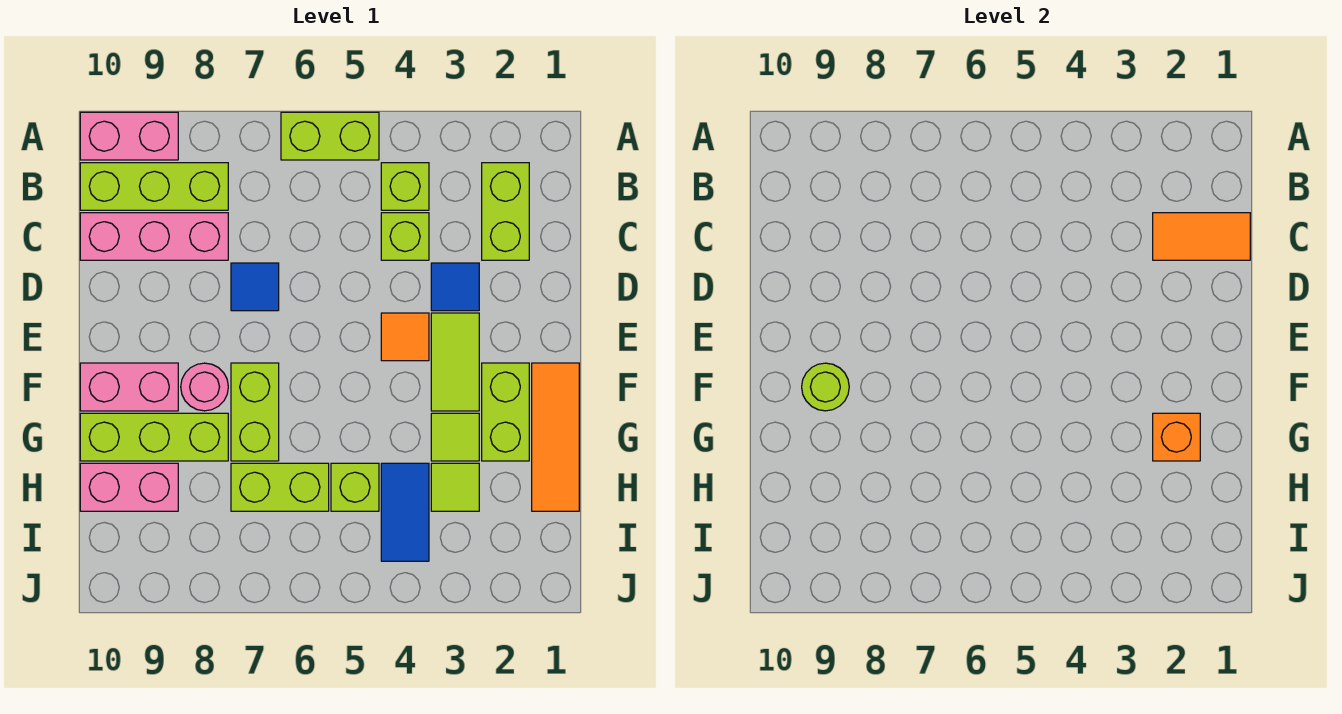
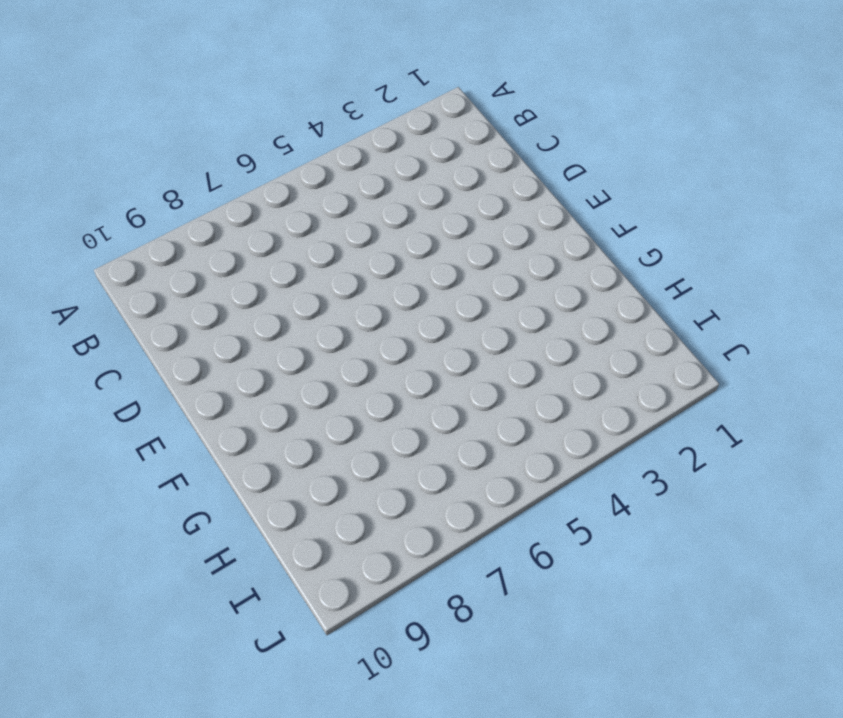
none -> lime 1x2 brick [281,112,379,160]
none -> pink 1x2 brick [80,112,178,160]
none -> lime 1x2 brick [482,163,529,260]

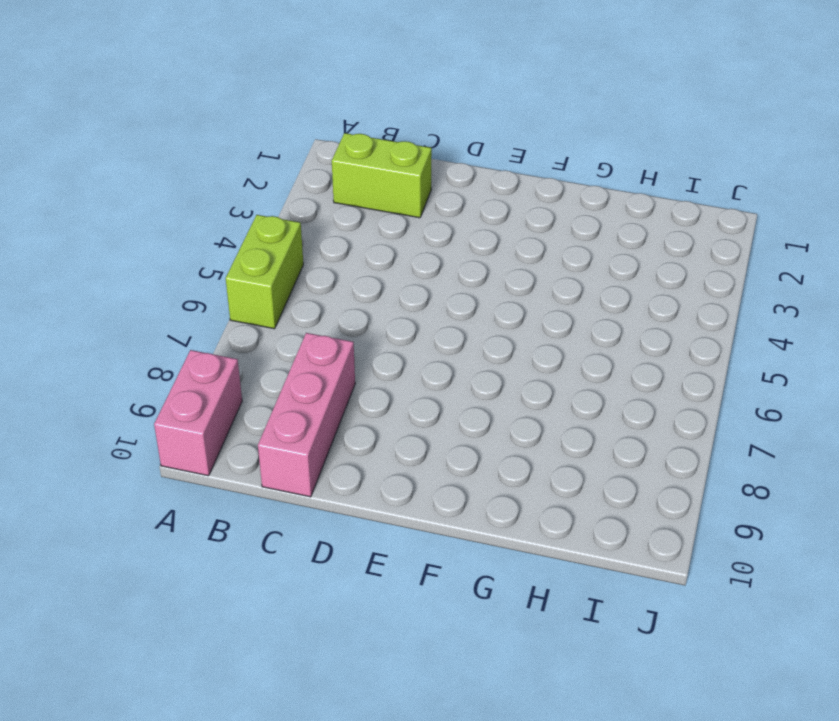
none -> lime 1x1 brick [381,163,429,210]
none -> lime 1x3 brick [80,163,228,210]
none -> lime 1x1 brick [381,213,429,260]

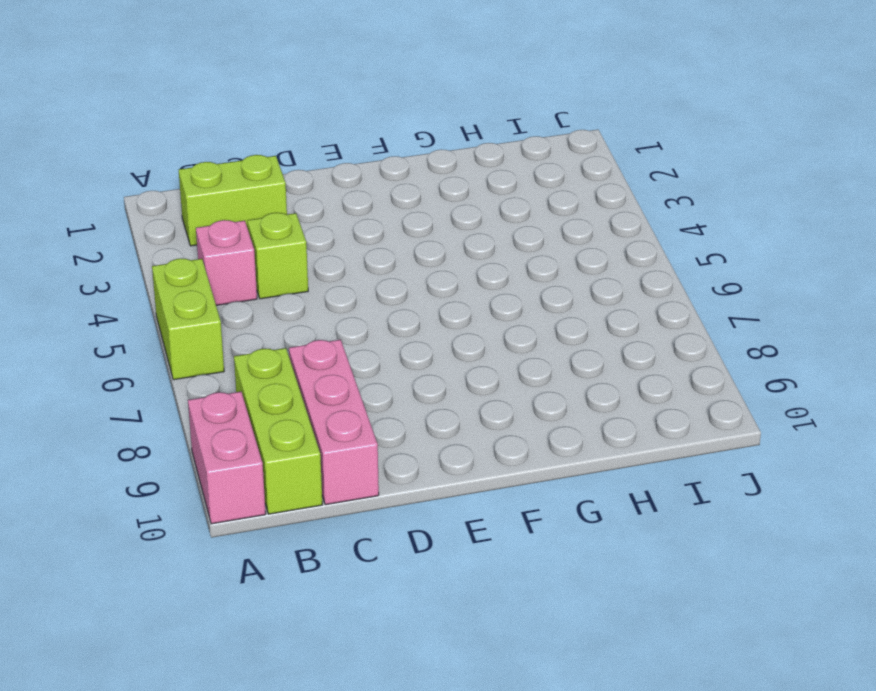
pink 1x1 brick [196,220,257,305] -> lime 1x1 brick [381,163,429,210]
none -> blue 1x1 tile [431,263,479,311]
none -> blue 1x1 tile [231,263,279,311]
none -> lime 1x2 tile [431,313,479,411]

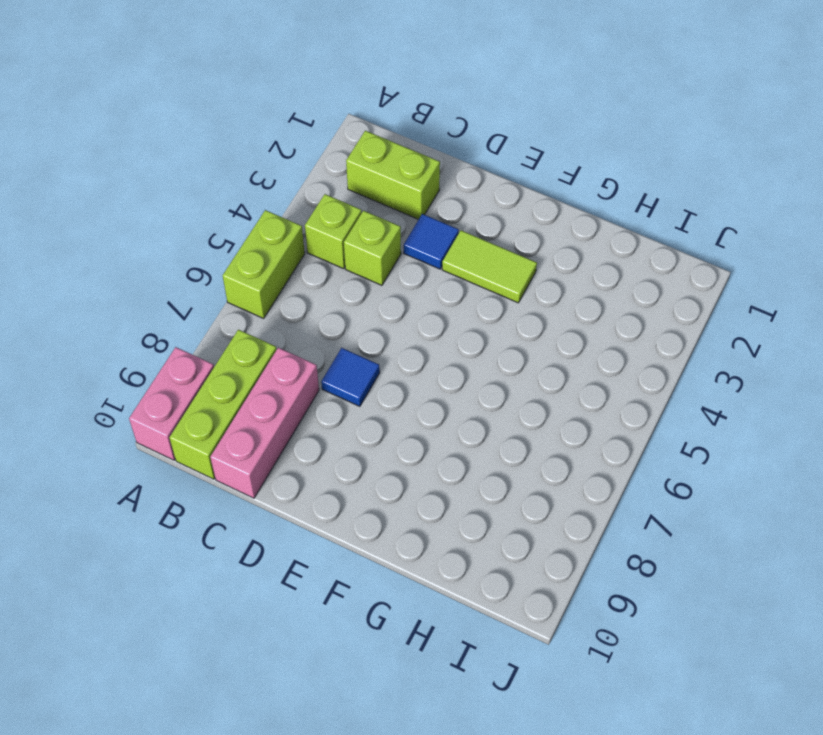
none -> orange 1x1 tile [381,313,429,361]
none -> orange 1x3 tile [532,363,579,511]
none -> lime 1x2 brick [482,363,529,461]

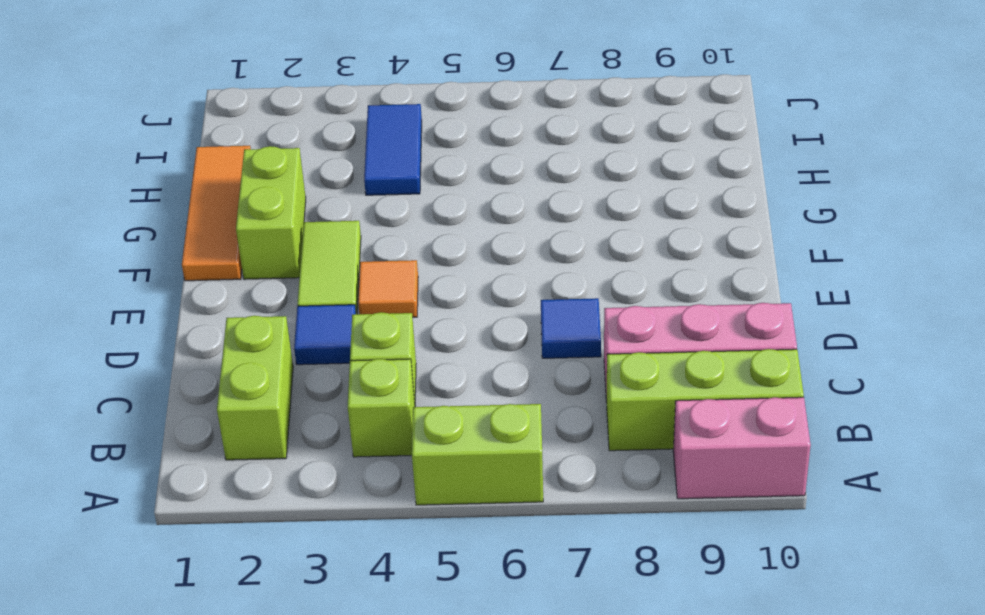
none -> lime 1x2 brick [231,363,279,461]
none -> pink 1x1 round brick [181,363,228,411]
none -> pink 1x2 brick [80,363,178,411]

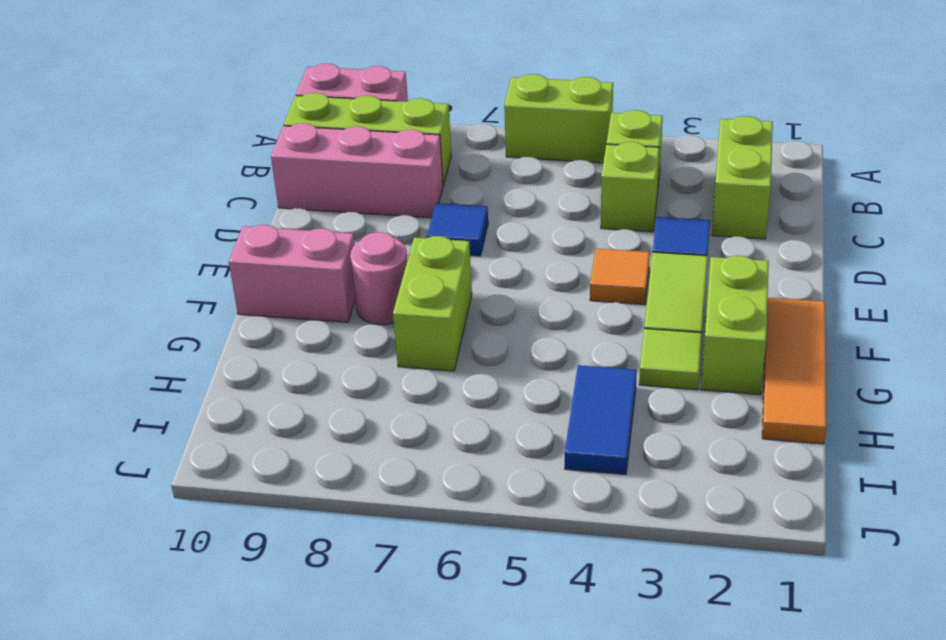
none -> lime 1x3 brick [80,413,228,461]
none -> lime 1x1 tile [431,463,479,511]
none -> lime 1x1 brick [331,463,379,511]

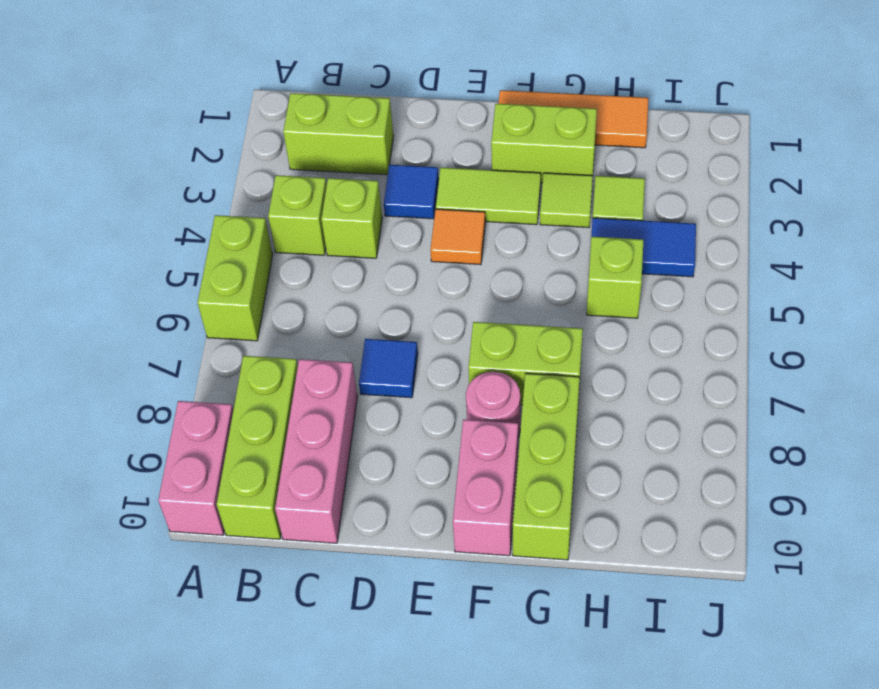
none -> lime 1x2 brick [231,463,329,511]
none -> pink 1x2 brick [80,463,178,511]
none -> orange 1x2 tile [1153,213,1250,260]

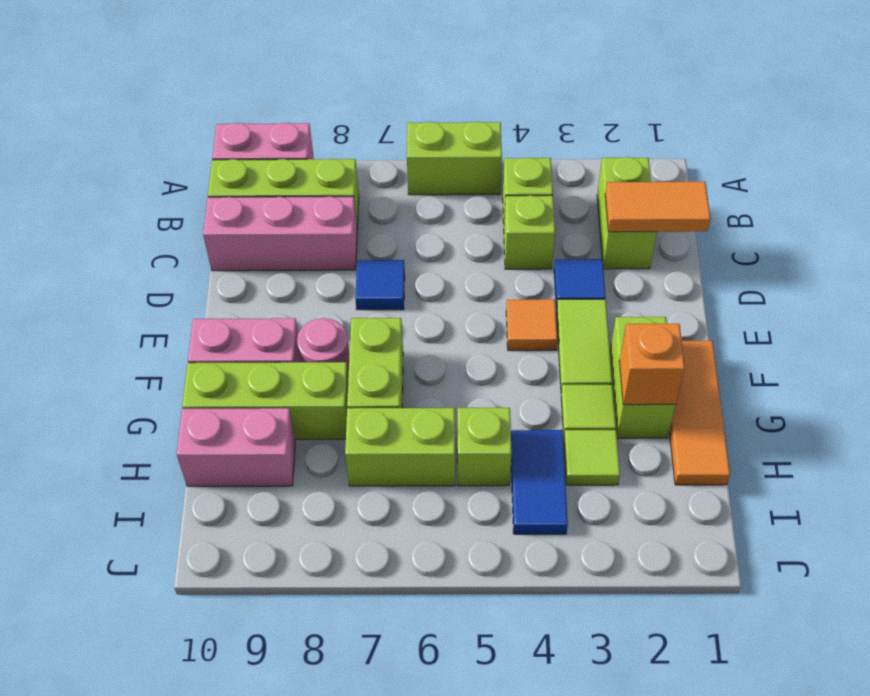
none -> lime 1x1 round brick [802,363,849,411]

